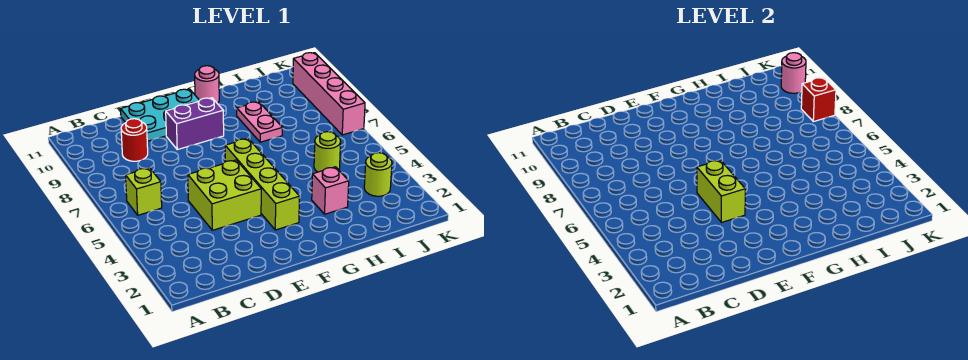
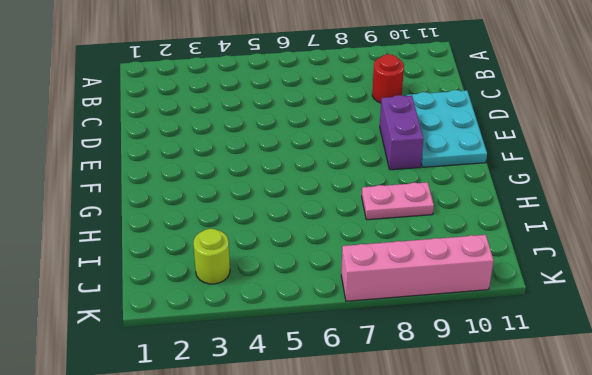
none -> lime 1x1 brick [126,168,162,215]
none -> lime 2x2 brick [188,160,261,230]
none -> lime 1x4 brick [225,139,300,230]

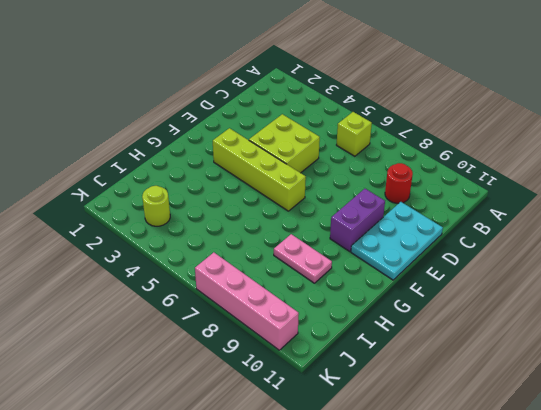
none -> pink 1x1 round brick [195,66,219,103]
none -> pink 1x1 brick [312,167,349,214]
none -> lime 1x1 round brick [314,132,341,172]

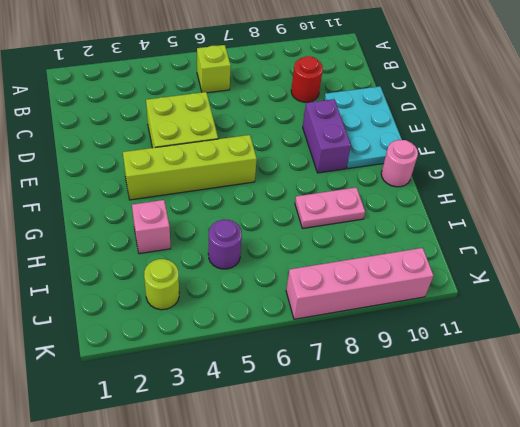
purple 1x1 round brick [208,220,242,269] -> lime 1x1 round brick [314,132,341,172]
none -> lime 1x2 brick [697,160,745,222]
none -> red 1x1 brick [801,78,836,122]
none -> pink 1x1 round brick [781,53,806,93]

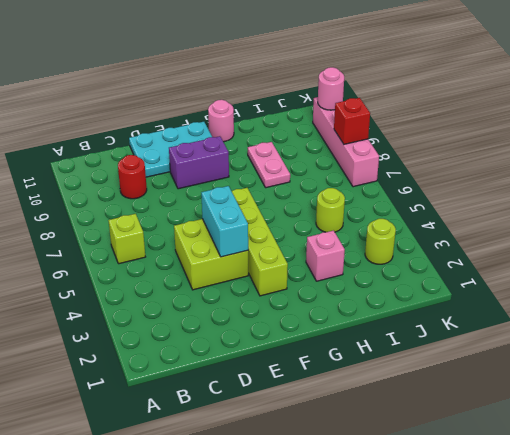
cyan 1x2 brick [201,186,248,257] -> lime 1x2 brick [697,160,745,222]

